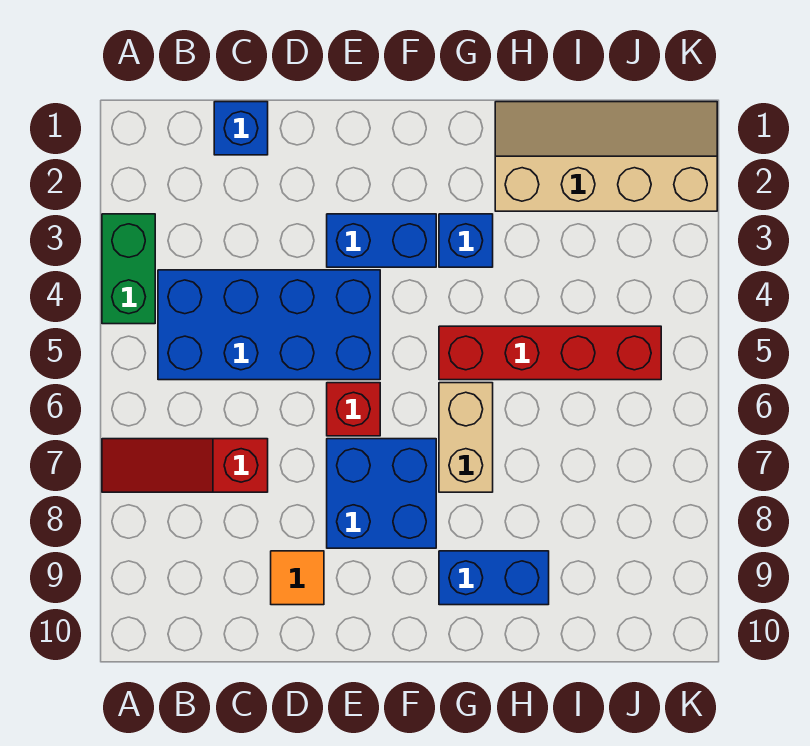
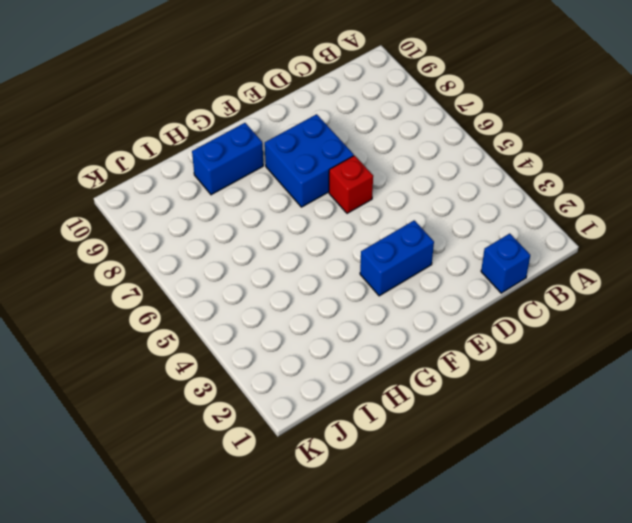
none -> green 1x2 brick [102,214,155,324]
none -> red 1x3 slope [102,439,268,492]
none -> blue 2x4 brick [158,270,380,380]

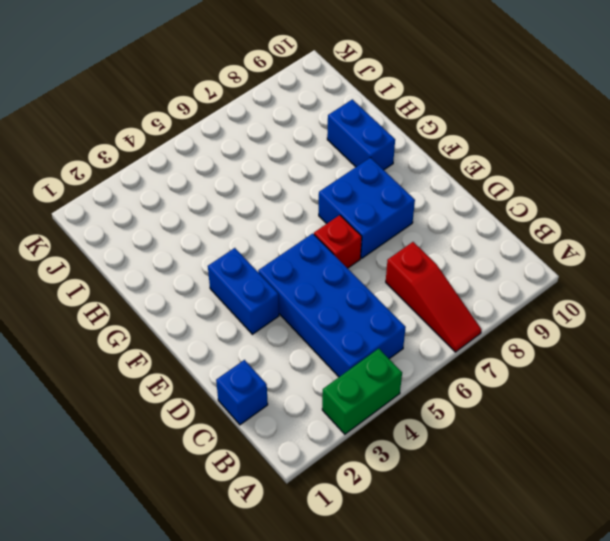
none -> orange 1x1 tile [271,551,324,605]
none -> blue 1x1 brick [439,214,493,267]
none -> red 1x4 brick [439,326,661,380]

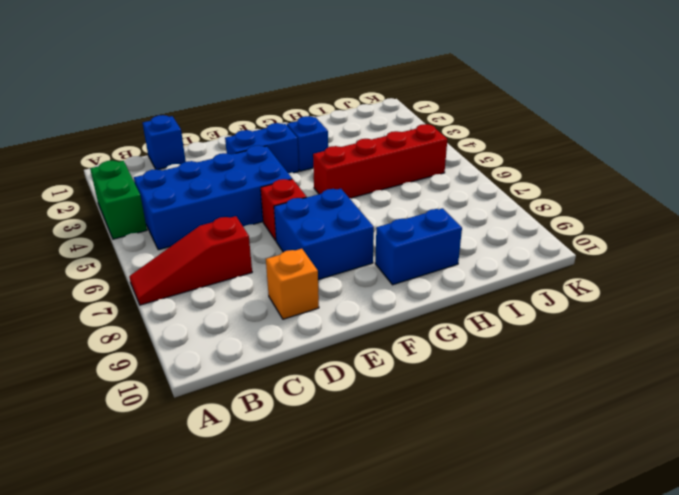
orange 1x1 brick [266,249,319,319] -> orange 1x1 tile [271,551,324,605]
none -> tan 1x2 brick [439,383,493,492]
none -> tan 2x4 slope [495,102,717,211]

